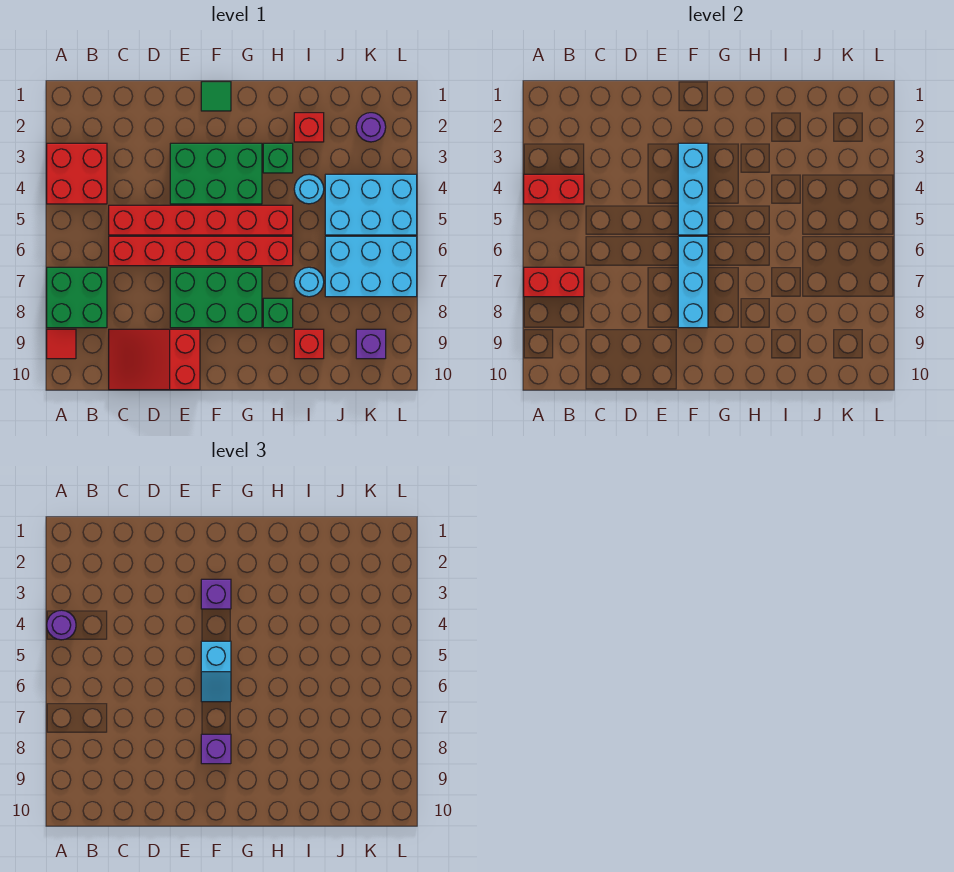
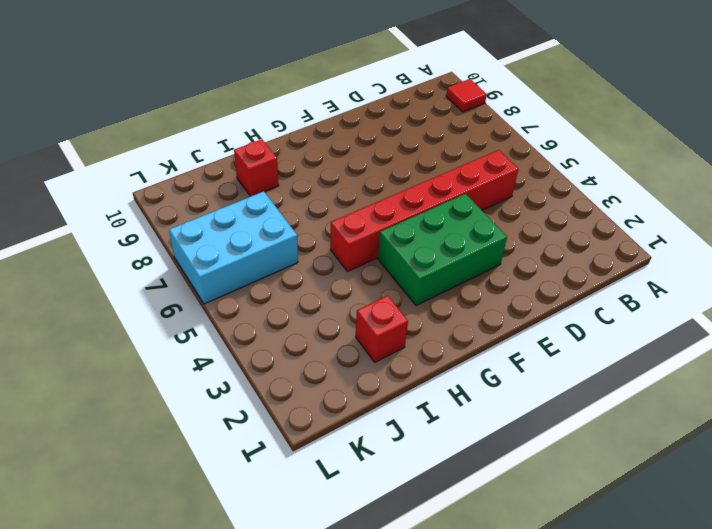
none -> red 2x2 brick [47,143,107,204]
none -> green 2x2 brick [47,267,107,328]
none -> red 1x6 brick [109,236,293,266]

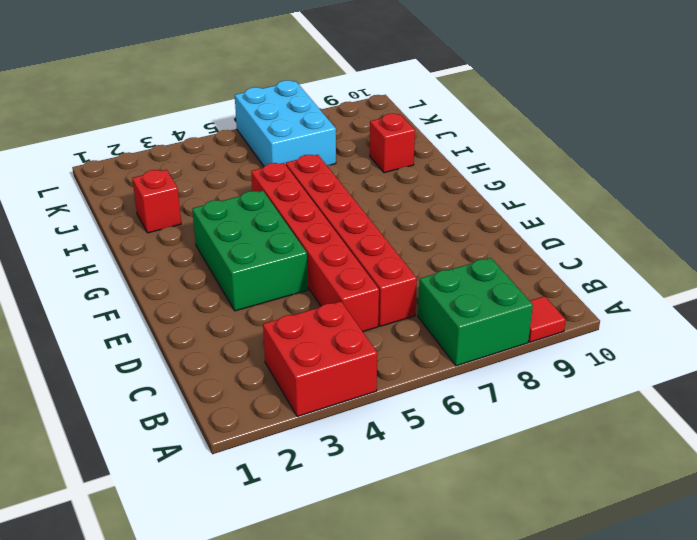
none -> red 2x3 slope [109,329,200,390]
none -> green 2x3 brick [170,267,262,328]
none -> green 1x1 tile [201,82,231,111]

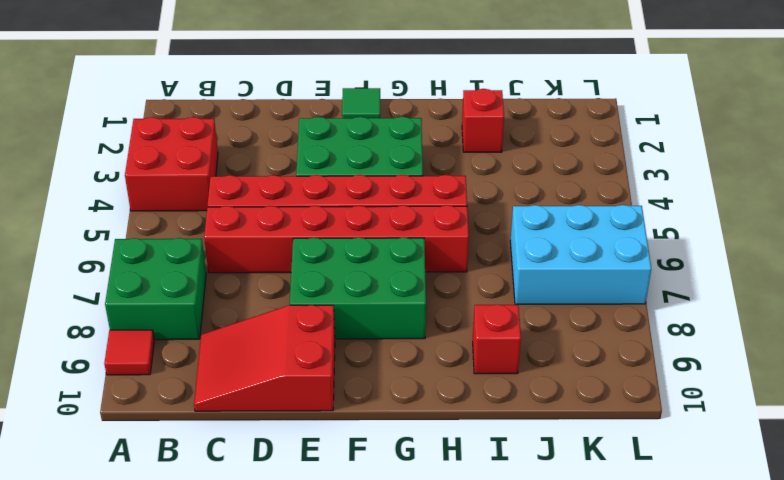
none -> green 1x1 brick [263,143,293,173]
none -> green 1x1 brick [263,298,293,328]
none -> cyan 1x1 round brick [294,174,324,204]

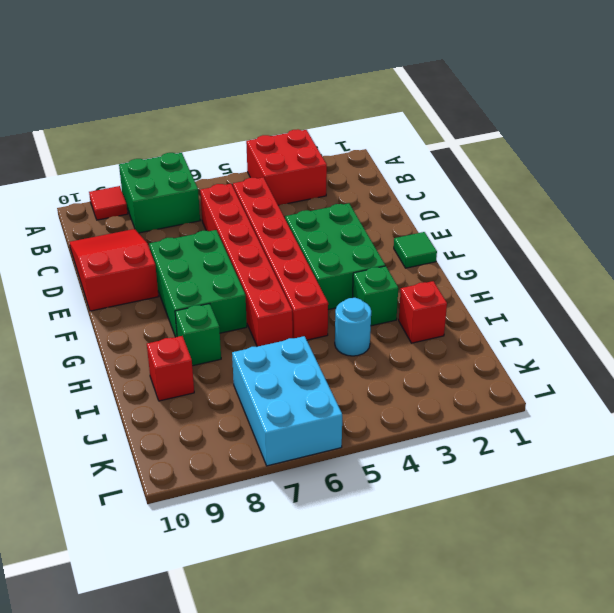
none -> cyan 1x1 round brick [294,267,324,297]
none -> cyan 2x3 brick [325,174,417,235]
none -> purple 1x1 round brick [356,113,386,142]

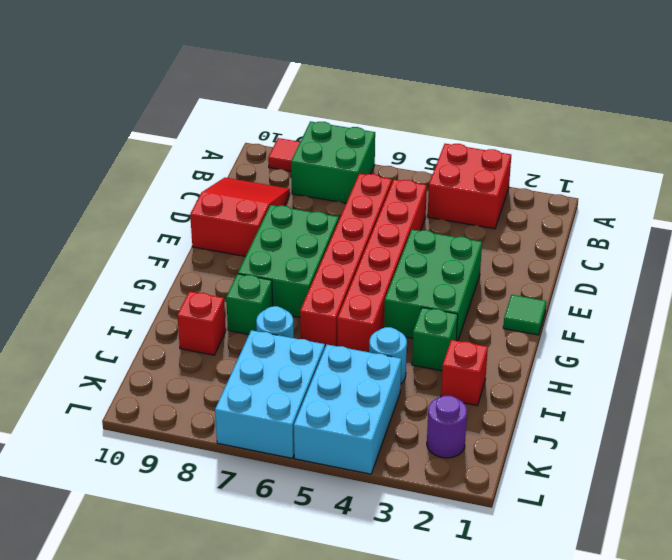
none -> purple 1x1 brick [356,329,386,359]
none -> red 1x2 brick [524,174,584,204]
none -> red 1x2 brick [524,267,584,297]

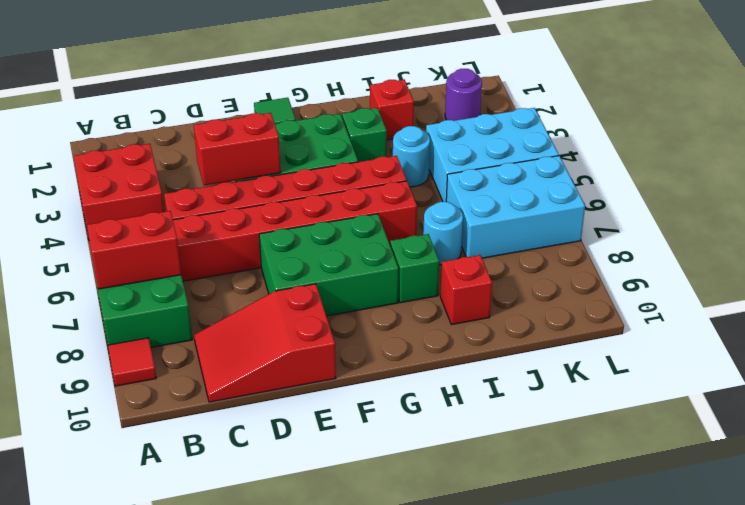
red 1x2 brick [194,113,281,185] -> red 1x2 brick moved to [524,174,584,204]
none -> purple 1x1 brick [356,329,386,359]
none -> cyan 1x3 brick [678,143,708,235]
none -> cyan 1x3 brick [678,236,708,328]

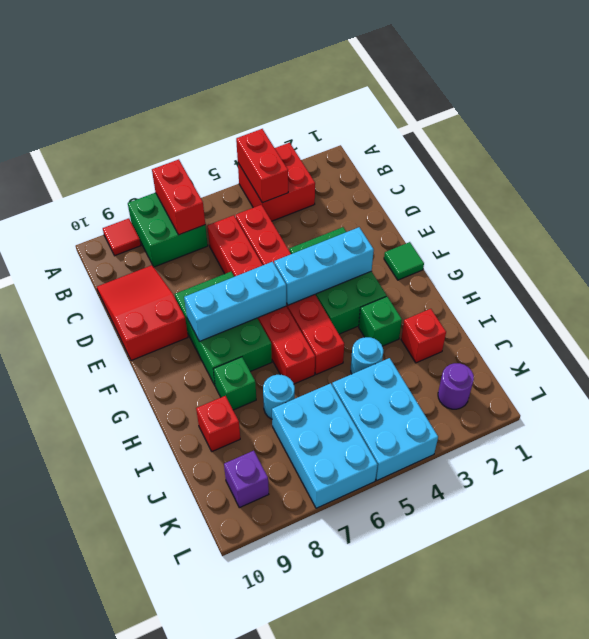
none -> purple 1x1 round brick [47,610,76,640]
none -> purple 1x1 brick [201,579,231,609]
none -> cyan 1x2 slope [201,641,231,702]

